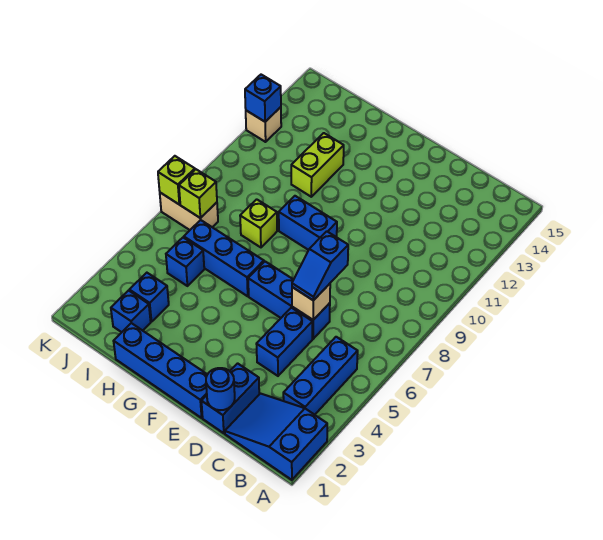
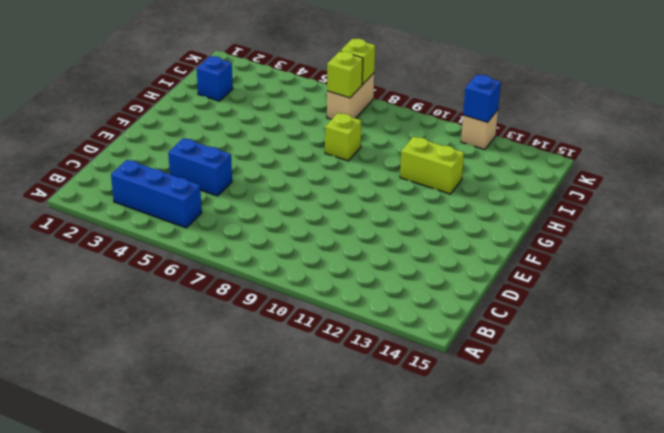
none -> blue 2x3 slope [225,394,327,480]
none -> blue 1x2 brick [201,363,259,433]
none -> blue 1x3 brick [248,262,330,339]

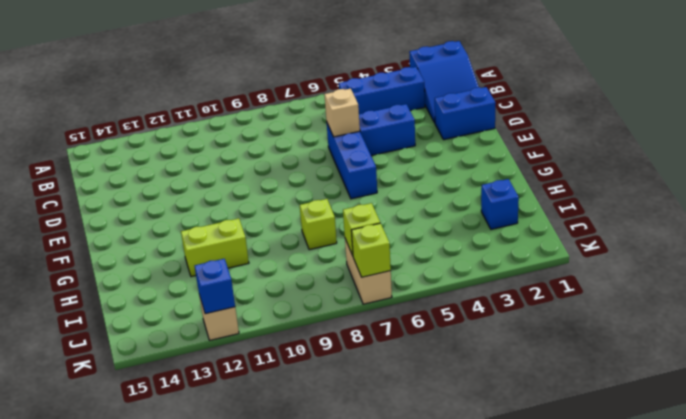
none -> blue 1x4 brick [114,323,207,418]
none -> blue 1x2 brick [279,196,337,250]
none -> blue 1x3 brick [184,220,264,296]

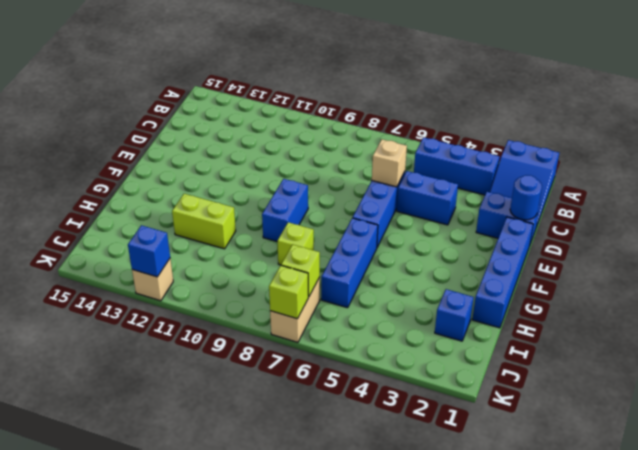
none -> blue 1x1 brick [129,273,169,322]
none -> blue 1x1 brick [166,238,204,286]
none -> blue 1x2 slope [292,231,348,300]

